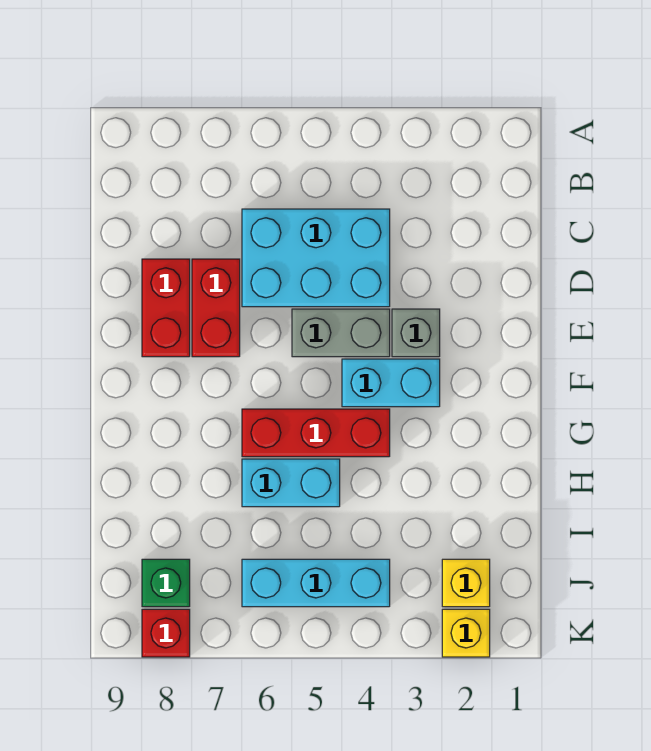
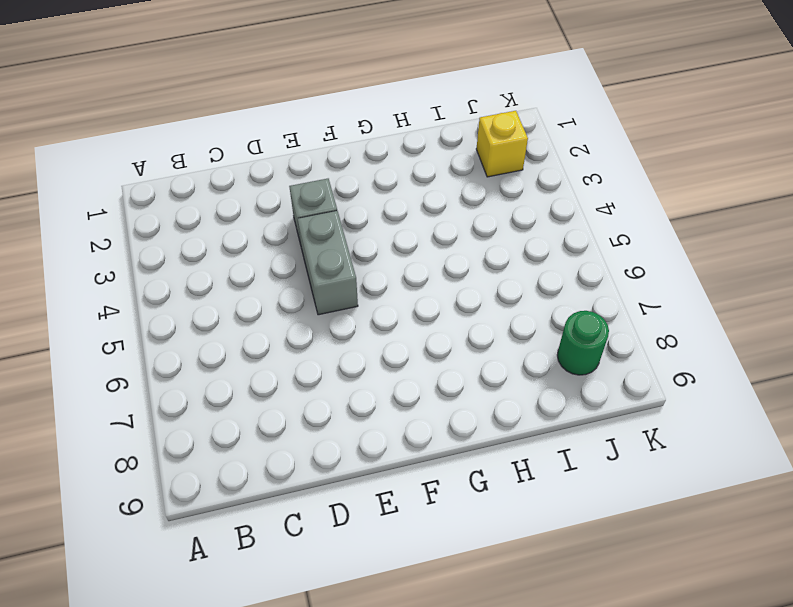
green 1x1 round brick [557,311,609,375] -> green 1x1 brick [142,559,190,607]
none -> cyan 2x3 brick [242,209,390,307]
none -> red 1x2 brick [192,259,240,357]
none -> red 1x2 brick [142,259,190,357]

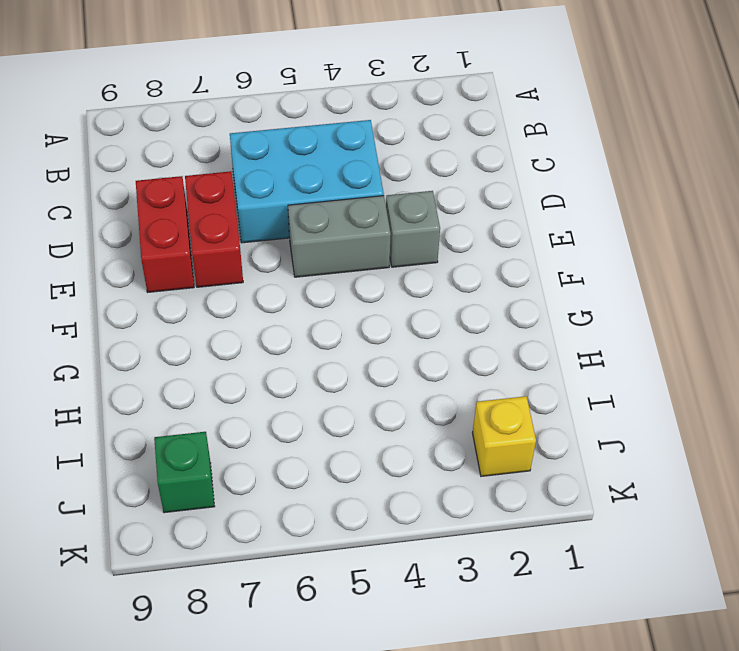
none -> cyan 1x2 brick [342,359,440,407]
none -> red 1x3 brick [242,409,390,457]
none -> cyan 1x2 brick [242,459,340,507]

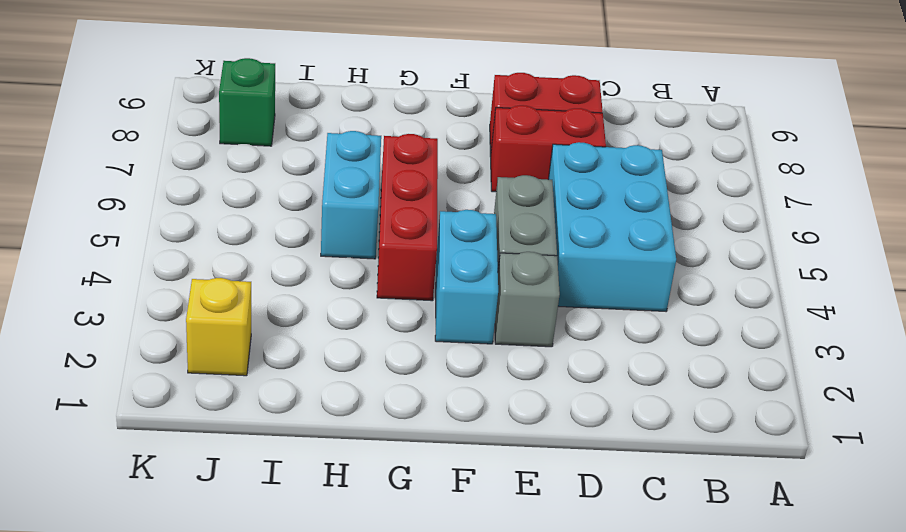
none -> cyan 1x3 brick [242,559,390,607]
none -> yellow 1x1 brick [442,609,490,657]
none -> red 1x1 brick [142,609,190,657]

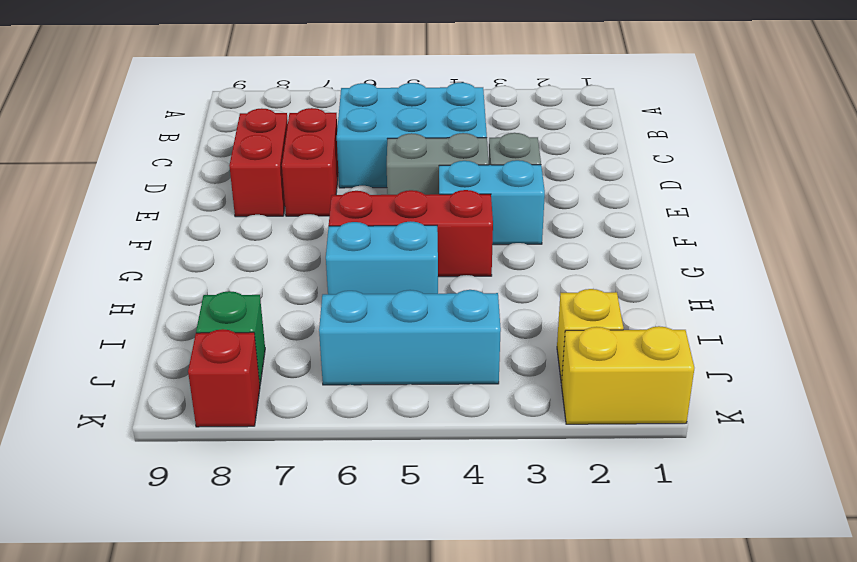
yellow 1x2 brick [561,326,694,424] -> yellow 1x1 brick [442,609,490,657]

